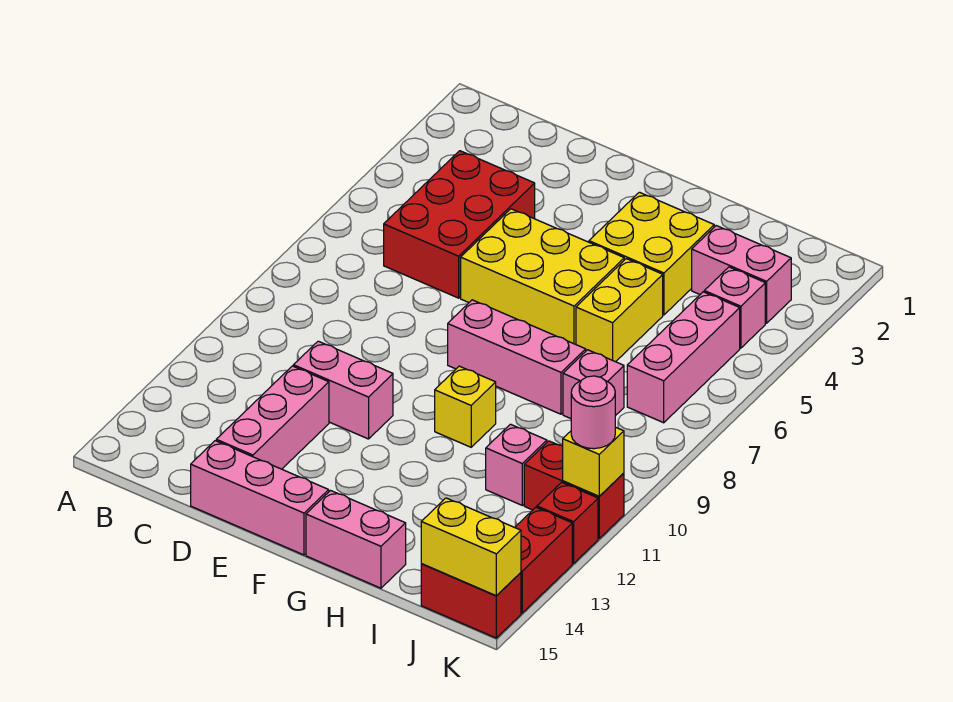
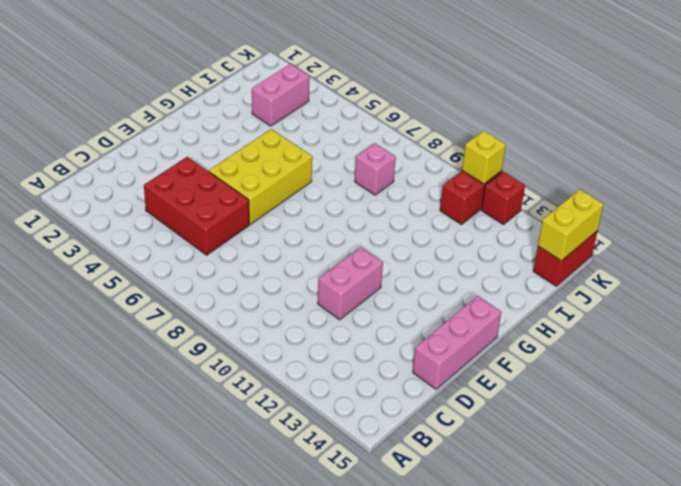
none -> pink 1x3 brick [216,366,329,469]
none -> pink 1x3 brick [448,300,586,414]
none -> yellow 2x2 brick [589,192,714,315]

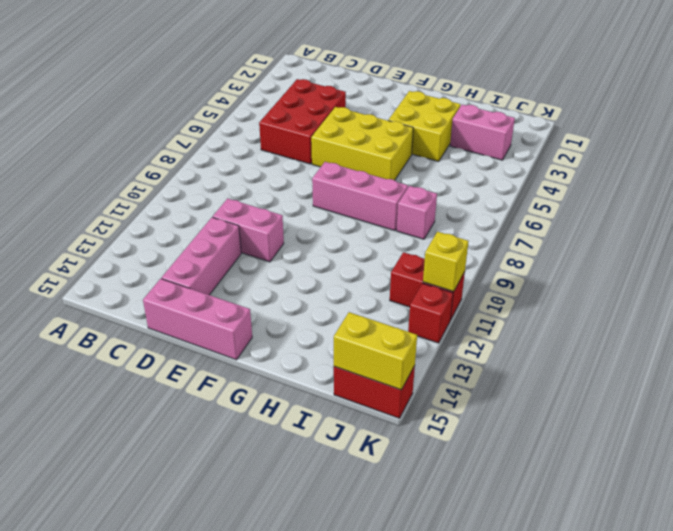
none -> yellow 1x1 brick [435,366,496,447]
none -> pink 1x2 brick [306,491,406,588]
none -> yellow 1x2 brick [576,259,663,362]

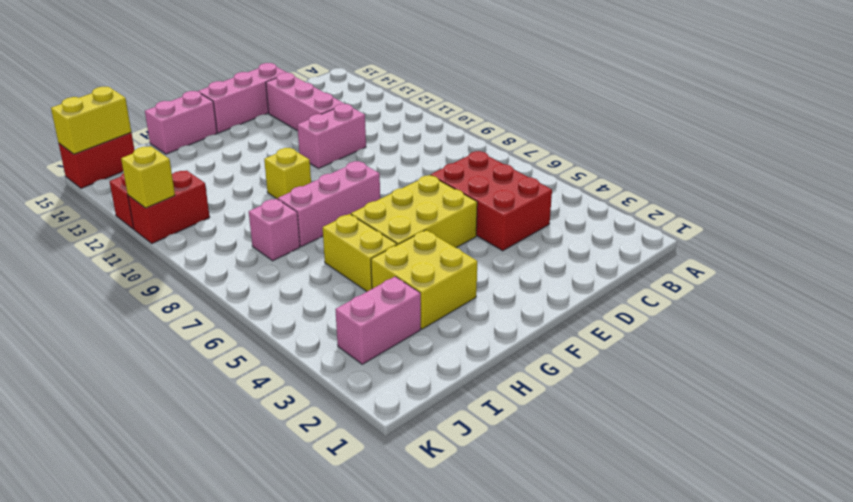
none -> pink 1x1 brick [486,424,547,505]
none -> pink 1x1 brick [704,267,765,348]
none -> pink 1x3 brick [627,292,740,423]

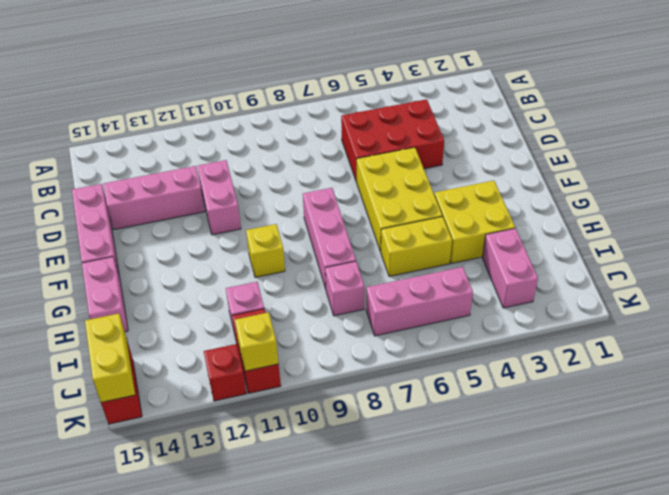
none -> pink 1x1 brick [704,267,765,348]
none -> red 1x2 brick [515,507,572,613]
none -> pink 1x1 round brick [571,376,615,449]

